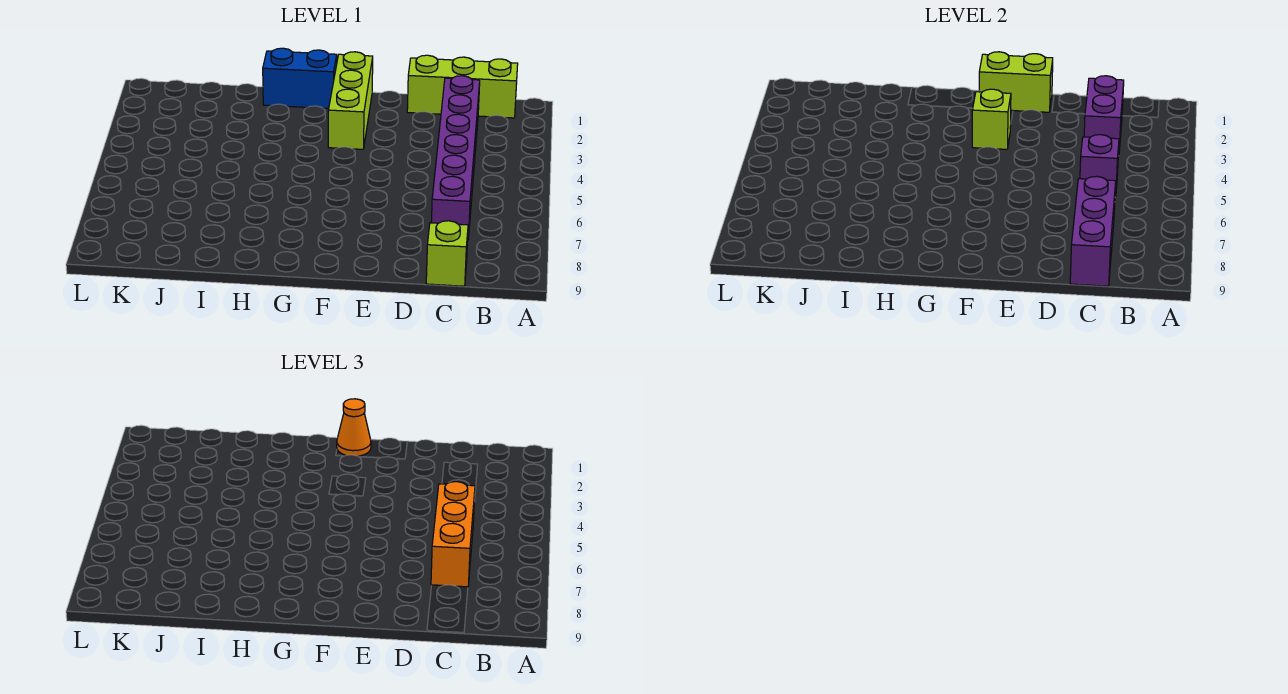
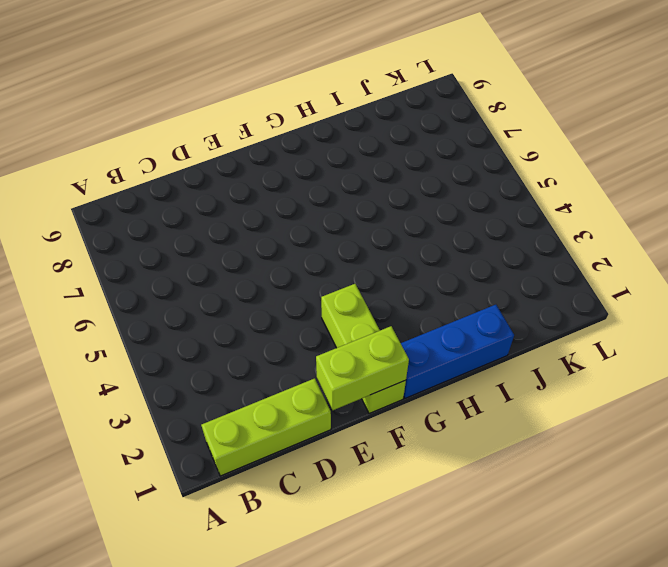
blue 1x3 brick [401,305,514,398] -> blue 1x2 brick [263,48,337,109]
none -> purple 1x6 brick [431,76,480,239]
none -> lime 1x1 brick [426,221,468,286]
none -> purple 1x2 brick [1084,76,1124,155]

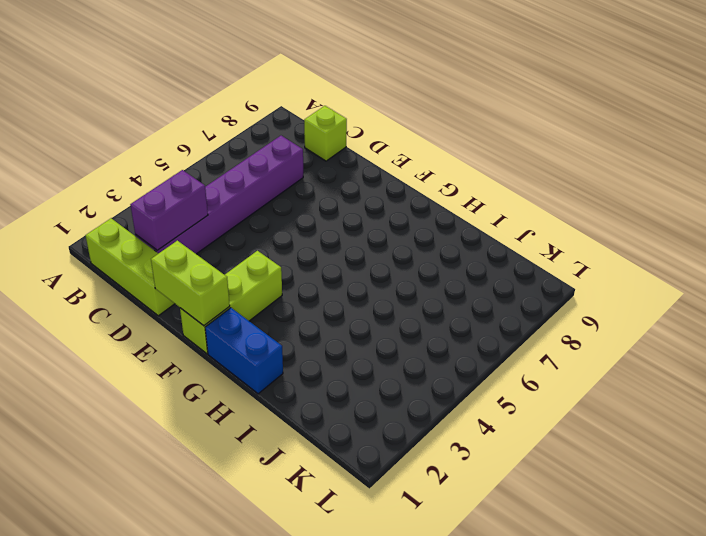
none -> purple 1x1 brick [1080,135,1119,197]
none -> purple 1x3 brick [1070,176,1116,286]
none -> lime 1x1 brick [972,89,1011,149]

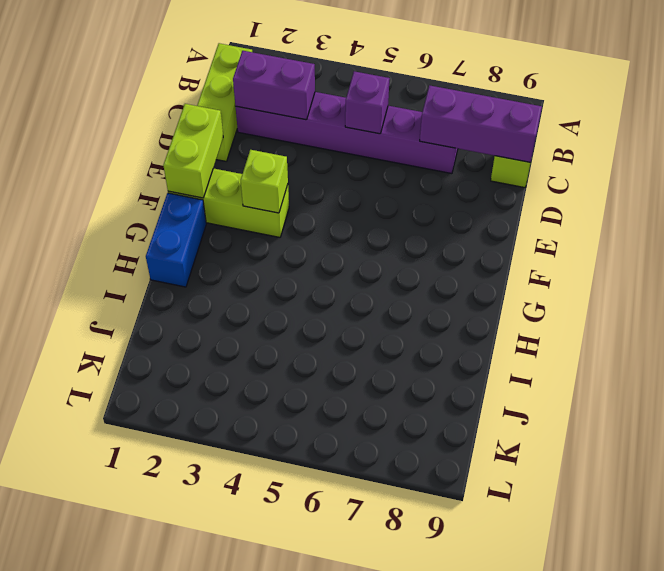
none -> orange 1x3 brick [431,482,475,587]
none -> orange 1x1 cone [337,399,371,456]

